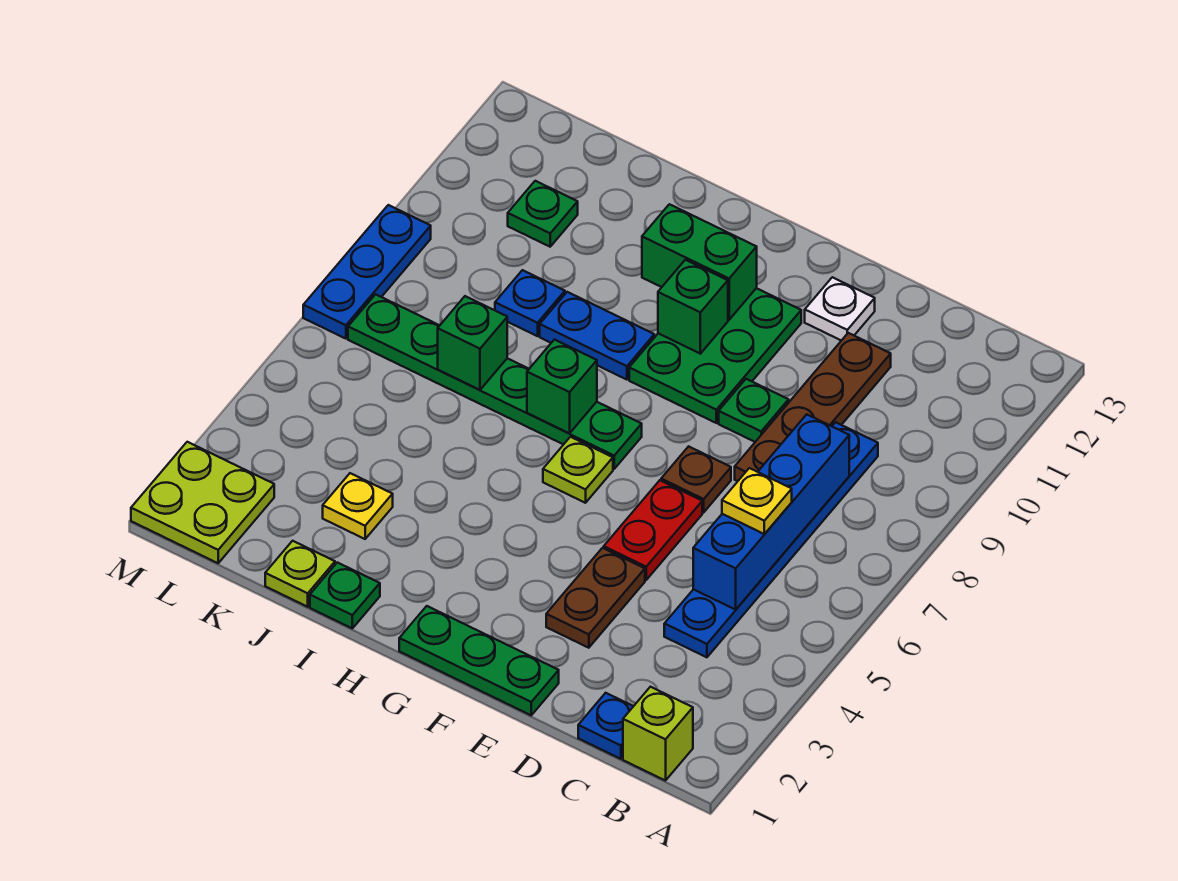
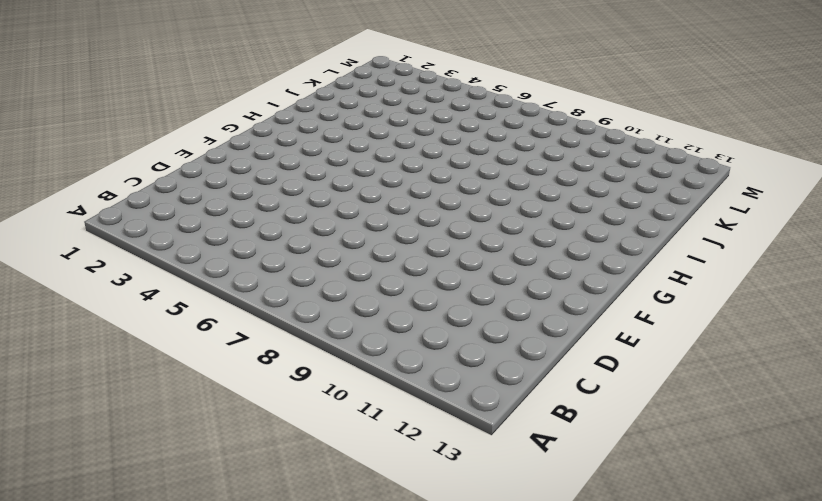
none -> lime 1x1 brick [623,687,693,781]
none -> blue 1x1 plate [578,693,633,759]
none -> blue 1x6 plate [664,422,878,657]

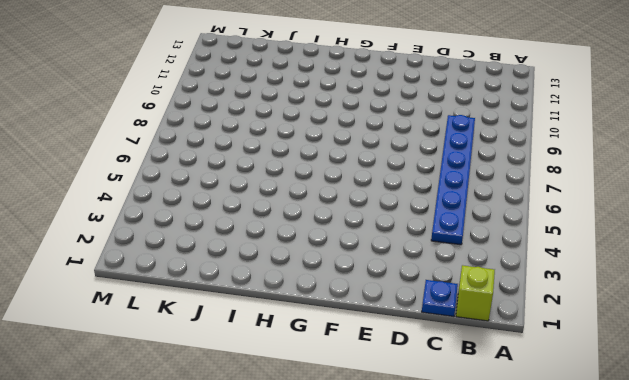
none -> brown 1x4 plate [735,333,891,481]
none -> green 1x3 plate [399,606,559,715]
none -> brown 1x2 plate [546,548,645,648]

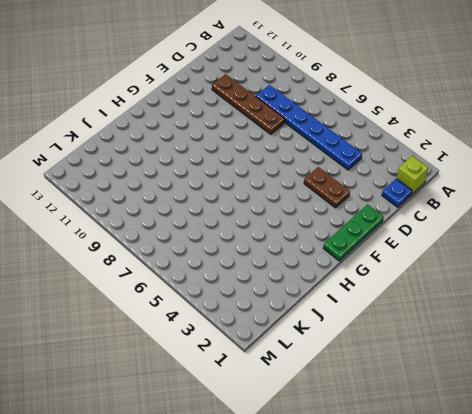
none -> red 1x2 plate [604,480,702,580]
none -> brown 1x1 plate [661,446,731,512]
none -> green 1x1 plate [719,379,789,442]

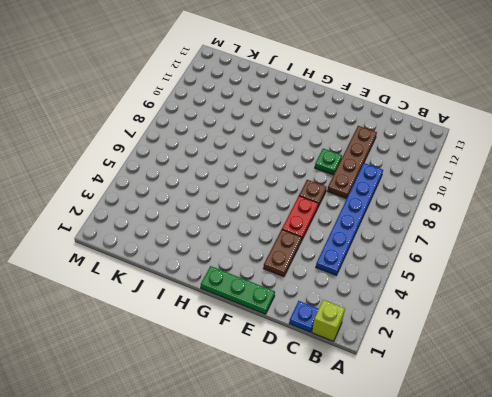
none -> white 1x1 plate [805,277,875,341]
none -> green 2x3 plate [629,288,801,423]
none -> lime 1x1 plate [543,437,613,503]

